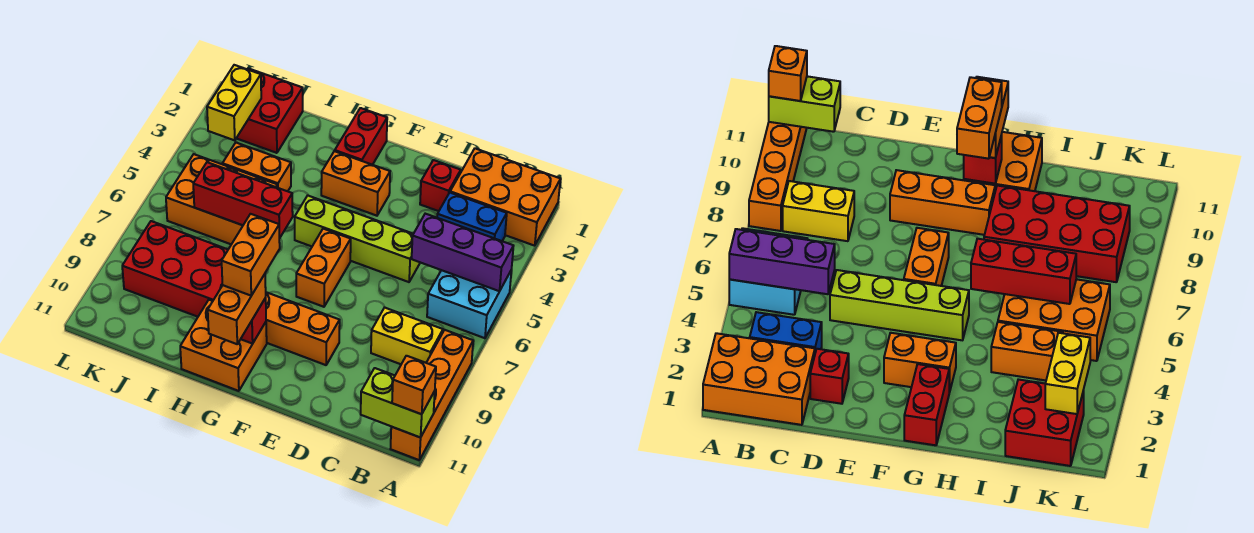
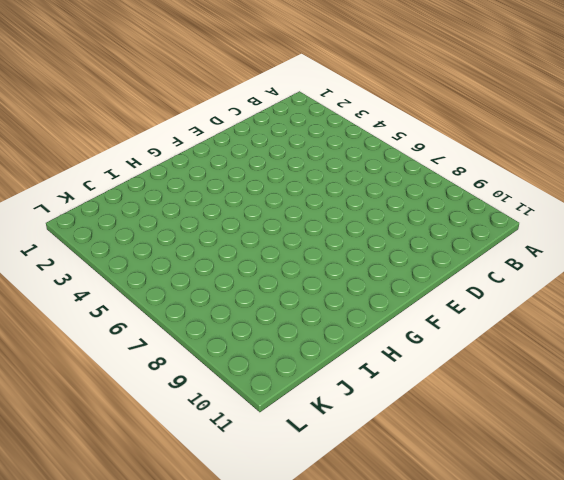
none -> orange 2x3 brick [450,148,561,246]
none -> cyan 2x2 brick [427,270,511,338]
none -> orange 1x4 brick [391,330,473,460]

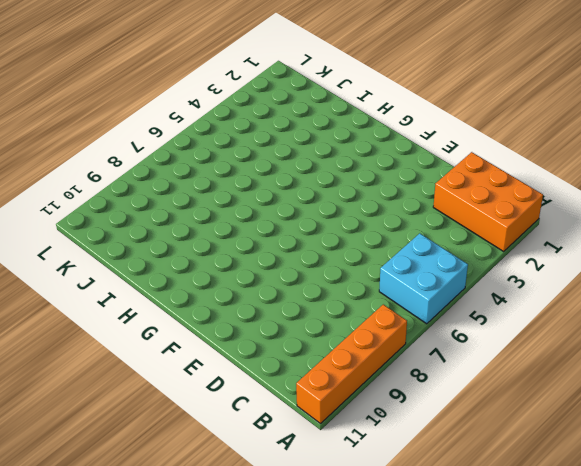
none -> blue 1x2 brick [437,193,507,241]
none -> yellow 1x2 brick [371,308,443,364]
none -> red 1x1 brick [420,160,461,211]

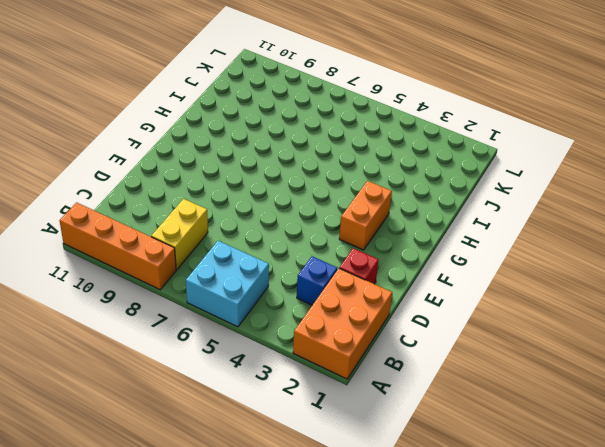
blue 1x1 brick [297,256,337,305] -> blue 1x2 brick [437,193,507,241]
none -> lime 1x4 brick [295,196,420,282]
none -> orange 1x3 brick [266,292,340,365]
none -> orange 1x2 brick [296,229,351,307]

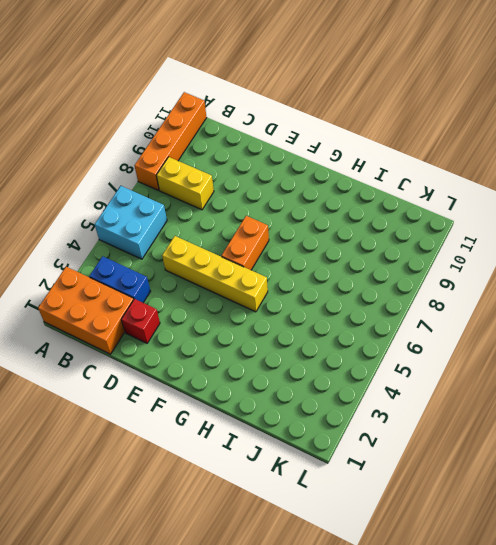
yellow 1x4 brick [162,236,268,312] -> lime 1x4 brick [295,196,420,282]
none -> orange 1x3 brick [266,292,340,365]
none -> orange 1x2 brick [321,151,390,216]
none -> red 1x2 brick [335,108,387,165]

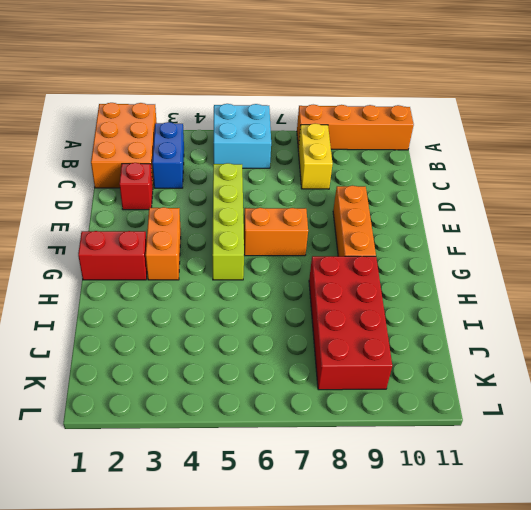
none -> orange 2x2 brick [180,300,267,391]
none -> orange 1x2 brick [222,143,291,191]
none -> orange 2x3 brick [166,154,277,244]

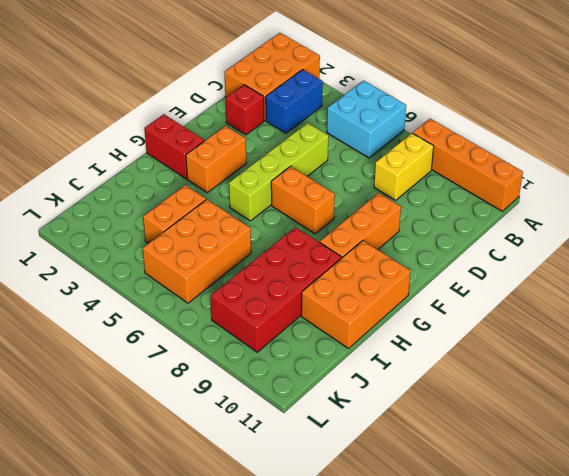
orange 2x3 brick [301,241,410,349] -> orange 2x2 brick [180,300,267,391]
none -> red 2x2 brick [237,68,303,153]
none -> purple 1x3 brick [412,214,513,291]
none -> lime 1x2 brick [361,368,435,438]

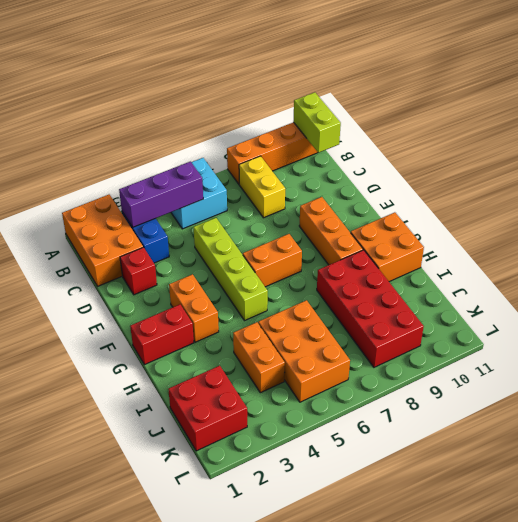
purple 1x3 brick [119,162,203,227] -> purple 1x3 brick turned to [412,214,513,291]
none -> red 1x1 brick [241,298,266,344]
none -> red 1x3 brick [193,162,293,239]
none -> yellow 1x2 brick [207,65,261,140]

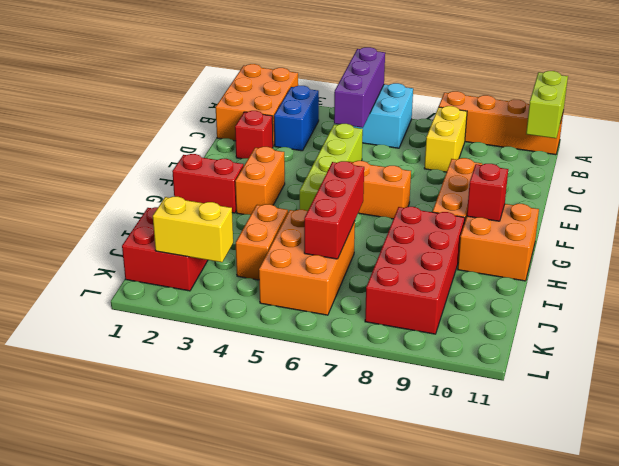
none -> orange 1x1 brick [392,356,436,414]
none -> orange 1x2 brick [208,274,266,344]
none -> orange 1x2 brick [222,214,280,296]

